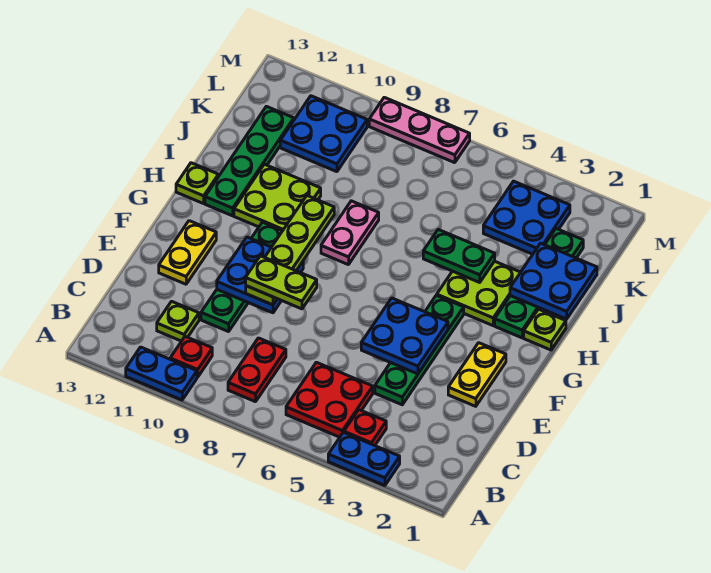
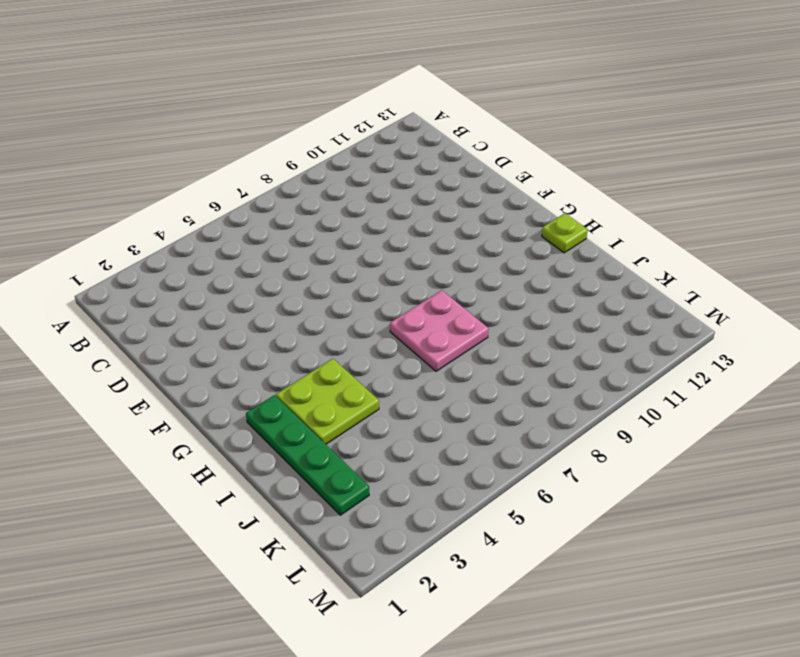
pink 2x2 plate [390,290,489,371] -> pink 1x2 plate [321,201,379,265]
none -> blue 1x2 plate [328,432,400,486]
none -> blue 1x2 plate [126,347,197,400]
none -> red 1x1 plate [344,410,386,446]

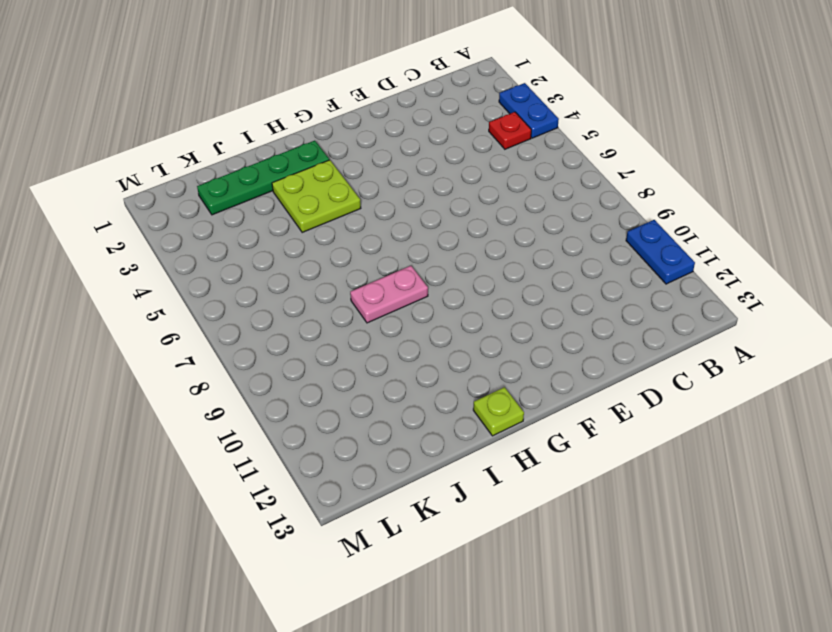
none -> red 2x2 plate [286,362,373,437]
none -> red 1x2 plate [228,338,286,402]
none -> red 1x1 plate [170,337,212,377]

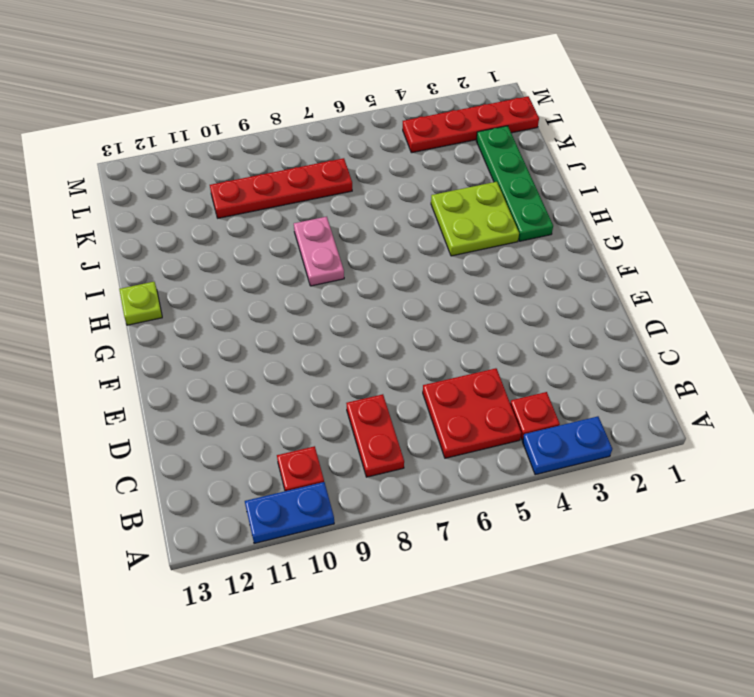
red 1x4 plate [210,158,352,218] -> blue 2x2 plate [280,96,367,172]
red 1x4 plate [403,96,539,153] -> blue 2x2 plate [483,181,570,254]
none -> lime 1x1 plate [157,301,199,341]
none -> green 1x4 plate [375,295,464,405]
none -> green 1x4 plate [201,222,282,332]

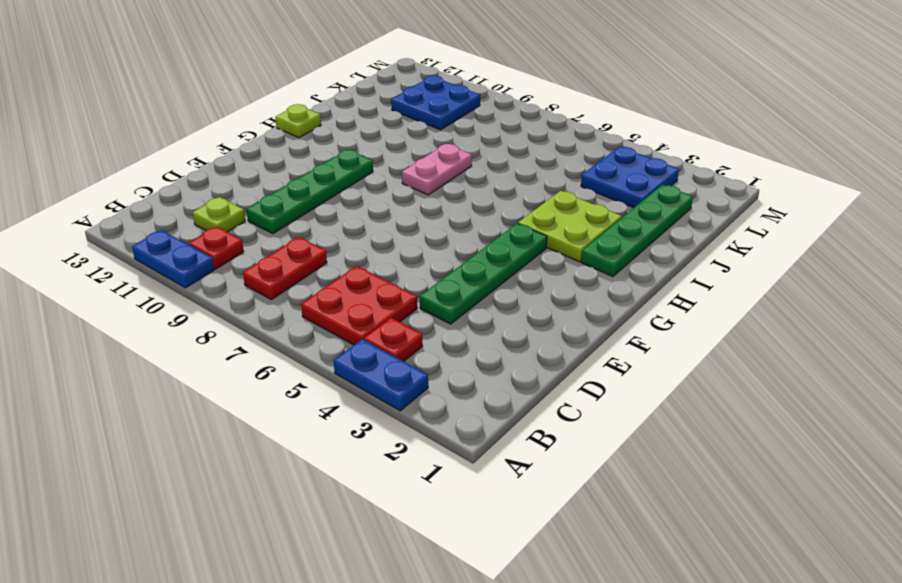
none -> yellow 1x2 plate [448,343,506,406]
none -> yellow 1x2 plate [159,221,216,284]
none -> lime 1x1 plate [524,309,566,350]

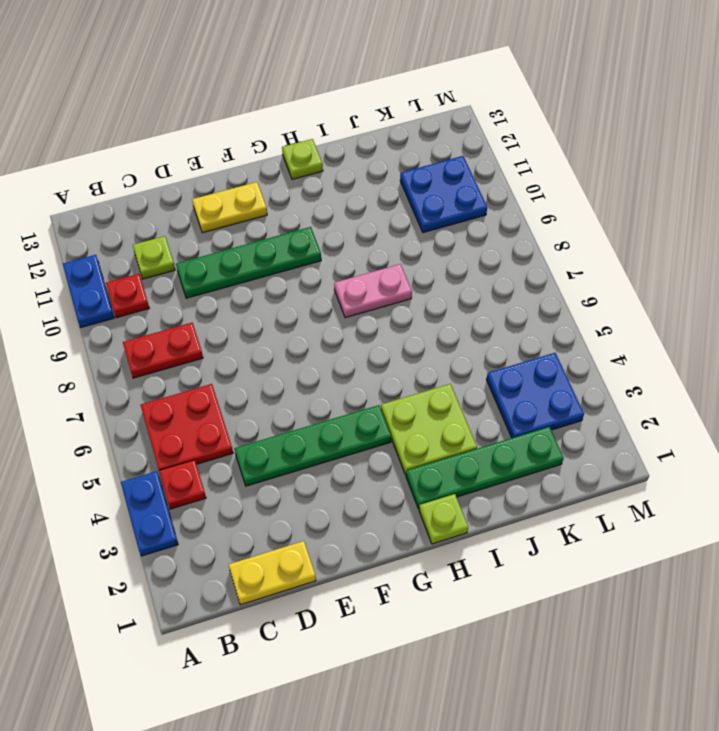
yellow 1x2 plate [229,541,316,605] -> yellow 1x2 plate moved to [448,343,506,406]
none -> lime 2x2 plate [234,164,321,231]
none -> green 1x4 plate [205,106,294,216]
none -> pink 1x3 plate [369,97,470,163]

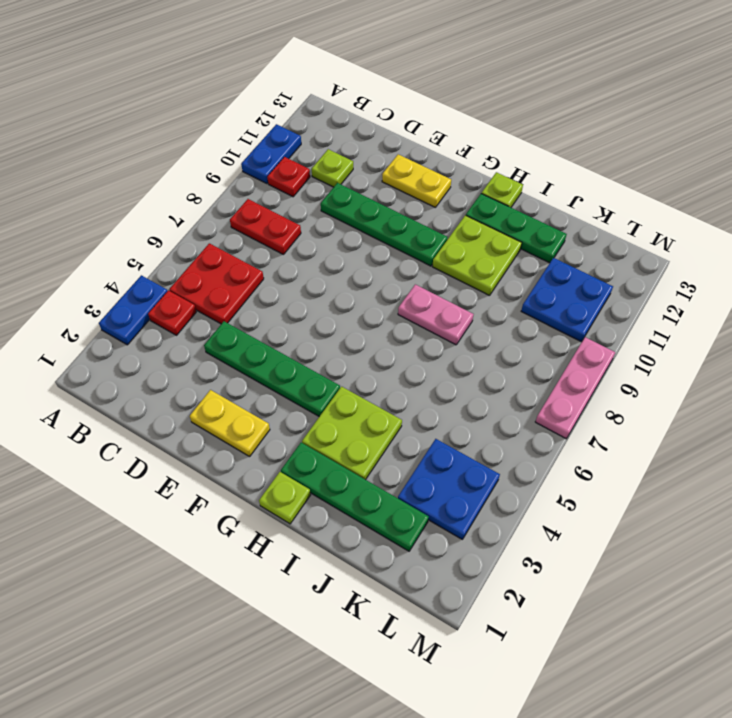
green 1x3 plate [466,193,567,263] -> green 1x4 plate [205,106,294,216]
none -> blue 2x2 plate [361,298,448,374]
none -> blue 2x2 plate [217,237,303,313]
none -> blue 2x2 plate [510,243,597,319]

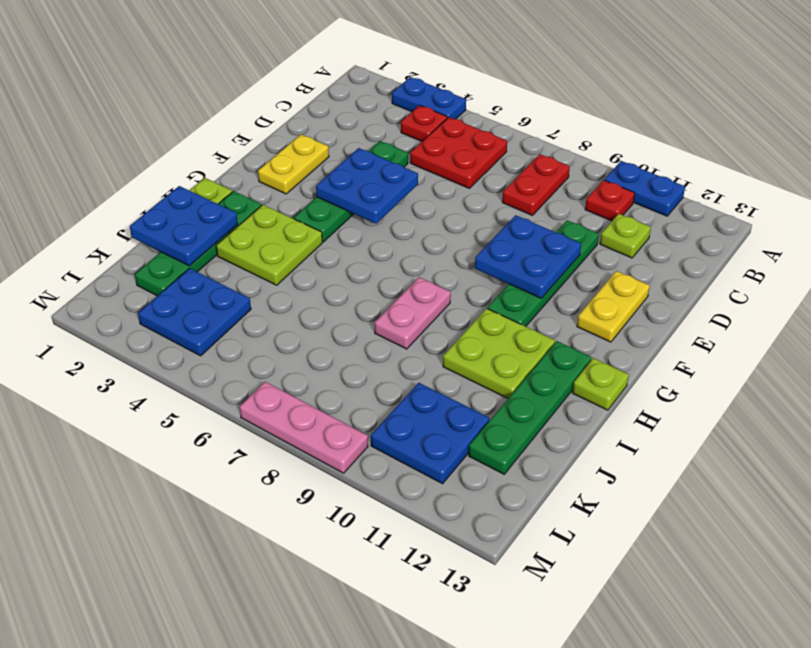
none -> green 1x2 plate [423,230,495,282]
none -> lime 1x4 plate [246,196,334,305]
none -> lime 1x2 plate [246,256,317,309]

